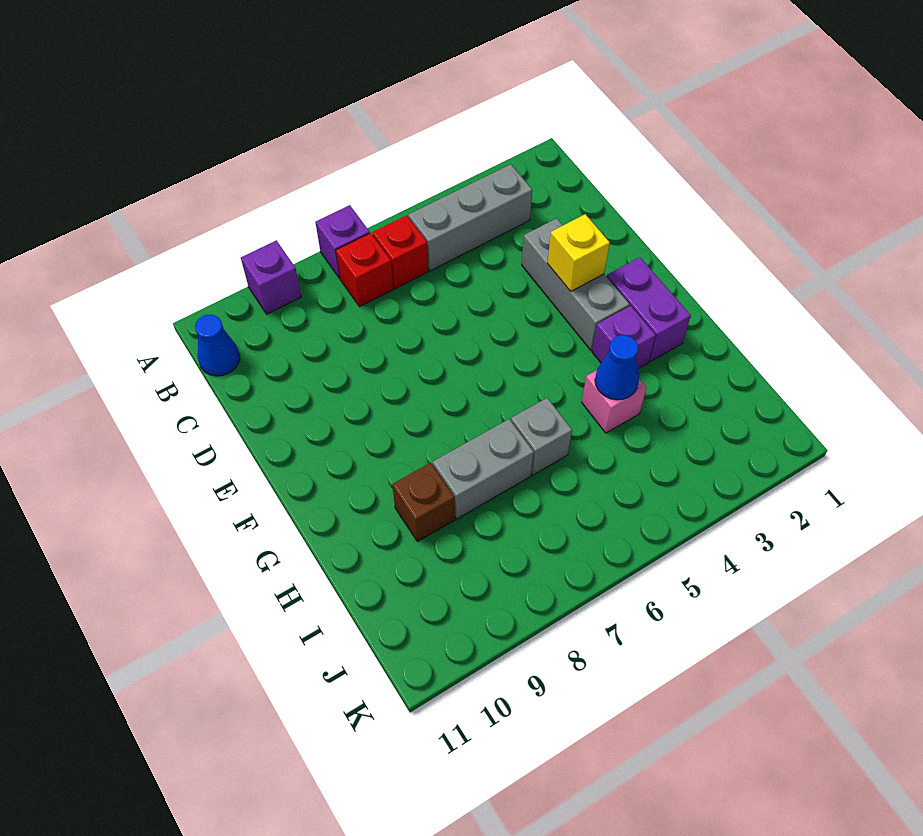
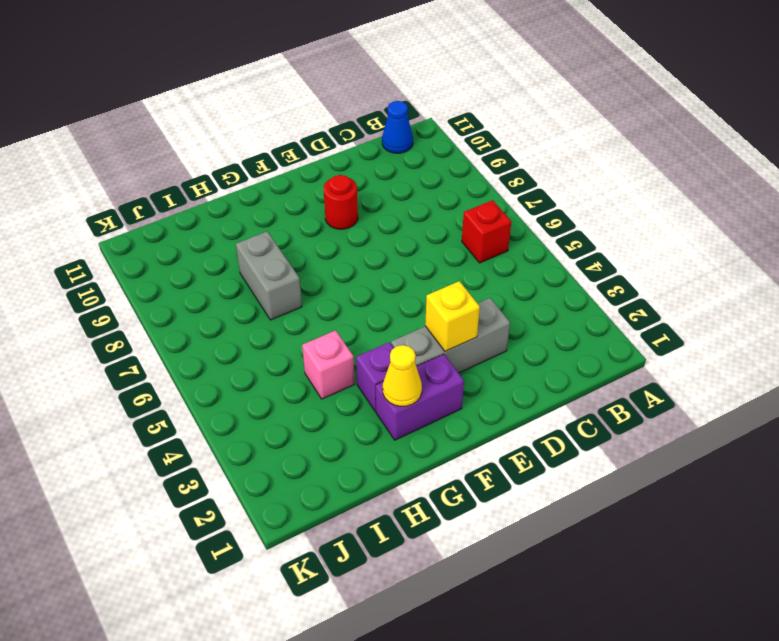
red 1x1 round brick [324,175,358,229] -> none
yellow 1x1 cone [383,345,422,406] -> none
none -> purple 1x1 brick [315,205,370,278]
none -> purple 1x1 brick [241,240,301,314]
none -> grey 1x3 brick [408,164,532,271]

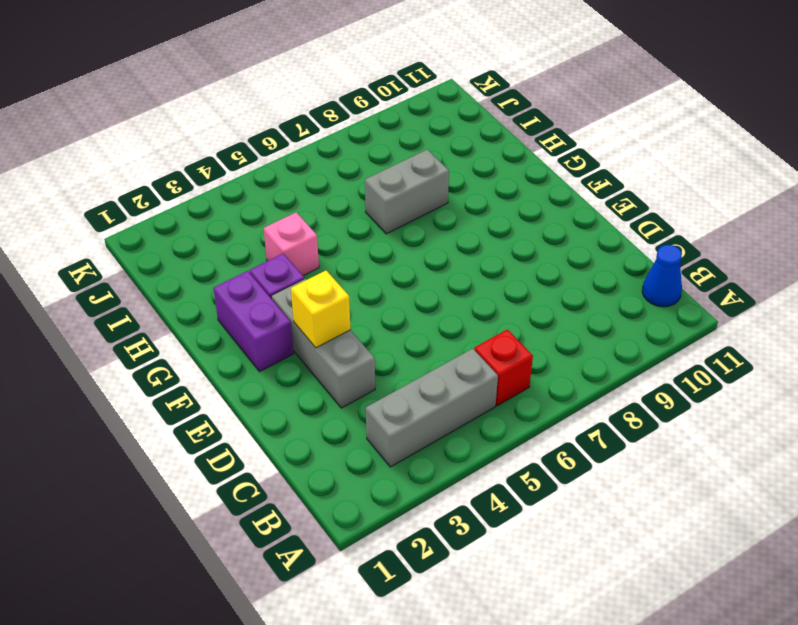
none -> purple 1x1 brick [315,205,370,278]
none -> purple 1x1 brick [241,240,301,314]
none -> red 1x1 brick [336,233,393,306]

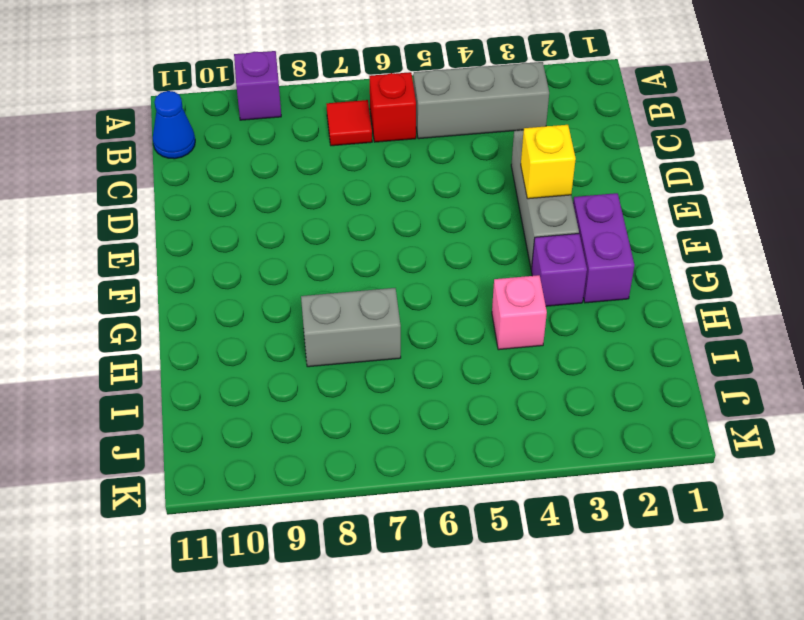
red 1x1 tile [327,100,372,146] -> red 1x1 brick [336,233,393,306]
none -> purple 1x1 brick [315,205,370,278]
none -> grey 1x1 brick [511,398,572,475]
none -> brown 1x1 brick [392,463,455,542]

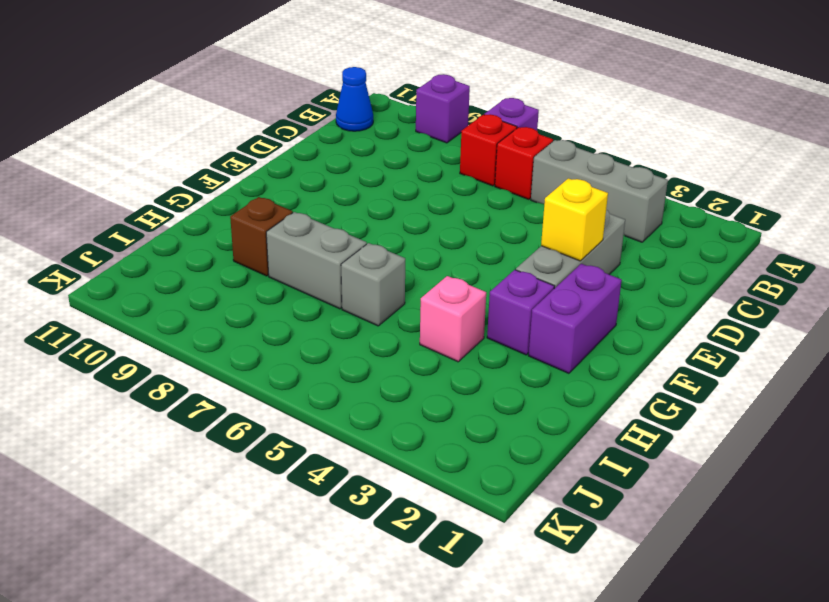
none -> blue 1x1 cone [595,335,639,400]

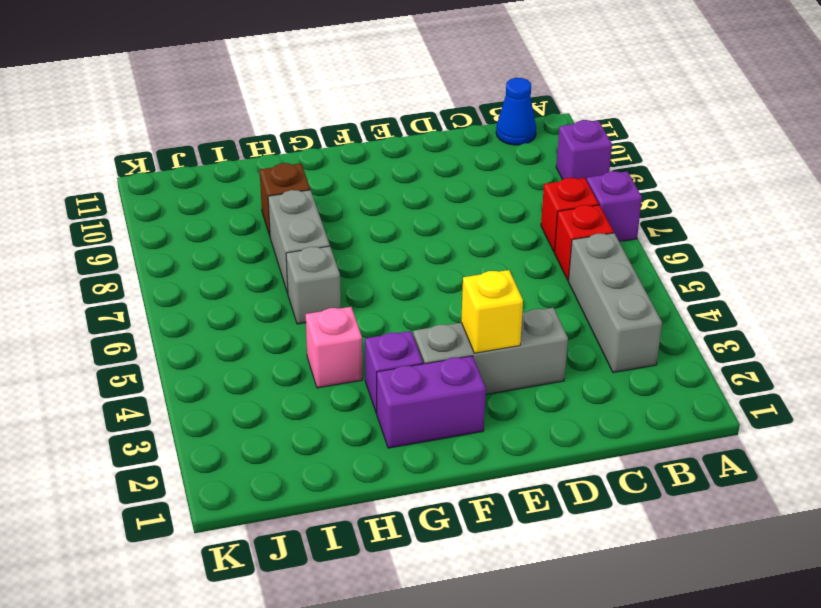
none -> blue 1x1 cone [595,335,639,400]

